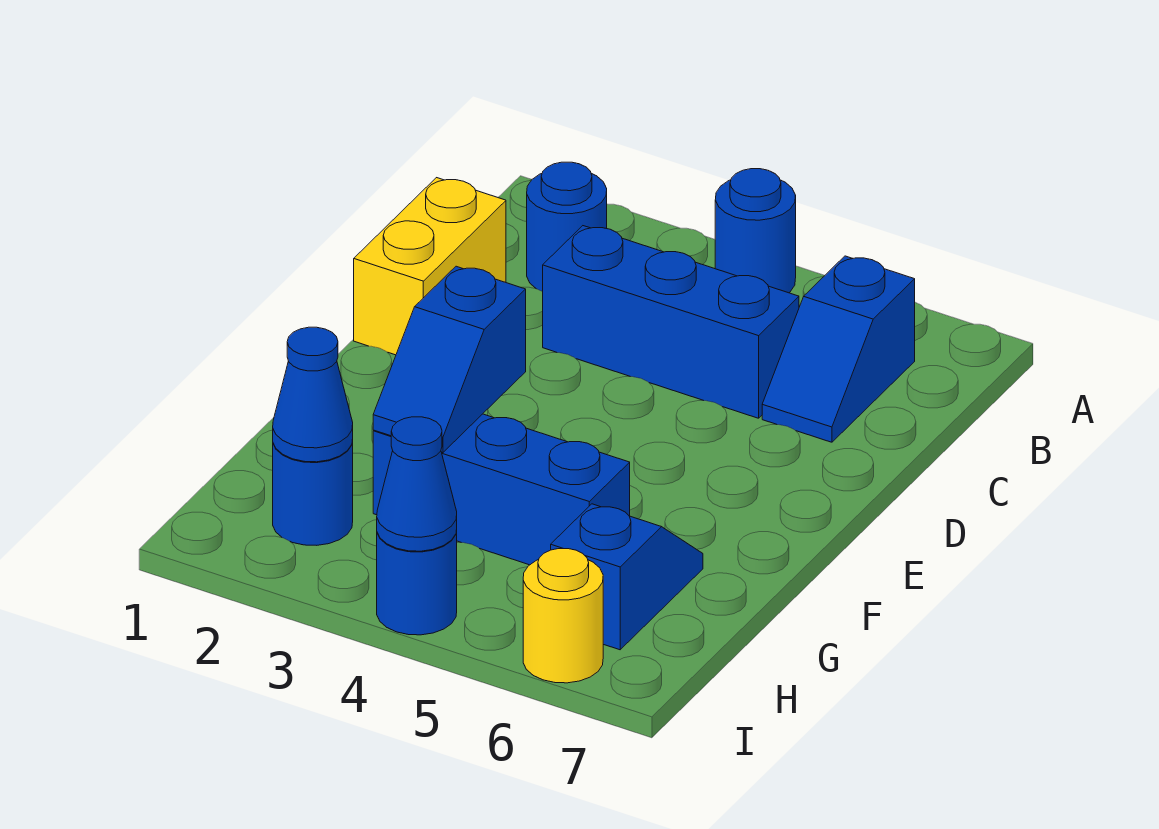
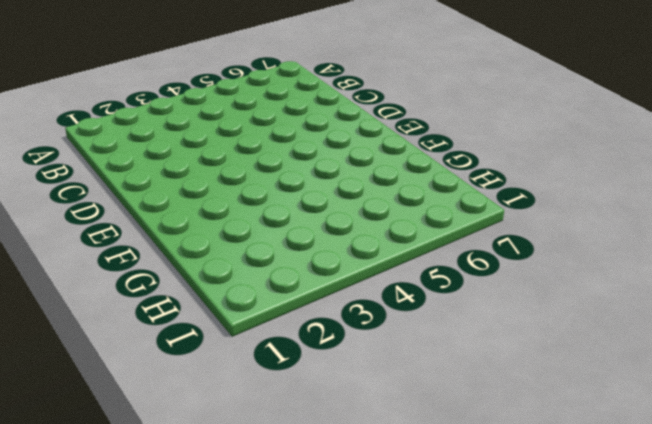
none -> blue 1x1 round brick [715,169,796,293]
none -> blue 1x1 round brick [527,162,607,292]
none -> blue 1x2 slope [762,256,915,442]

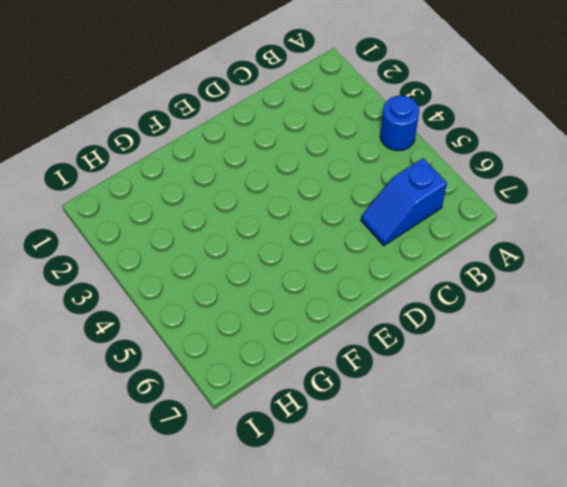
none -> blue 1x1 round brick [527,162,607,292]
none -> yellow 1x2 brick [354,178,506,355]
none -> blue 1x3 brick [543,226,799,418]

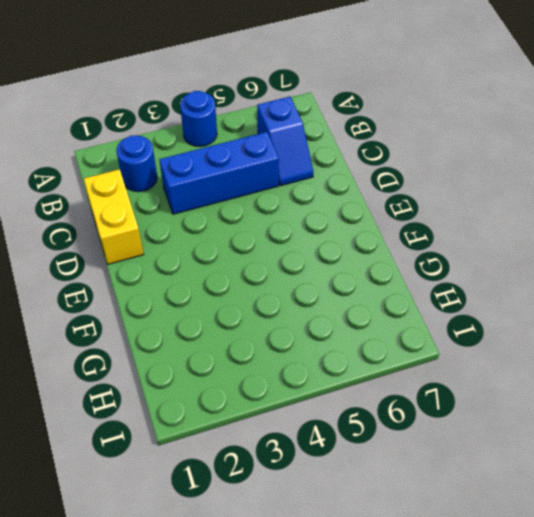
none -> blue 1x3 brick [373,414,630,565]
none -> blue 1x2 slope [551,504,703,650]
none -> blue 1x1 round brick [273,440,353,545]

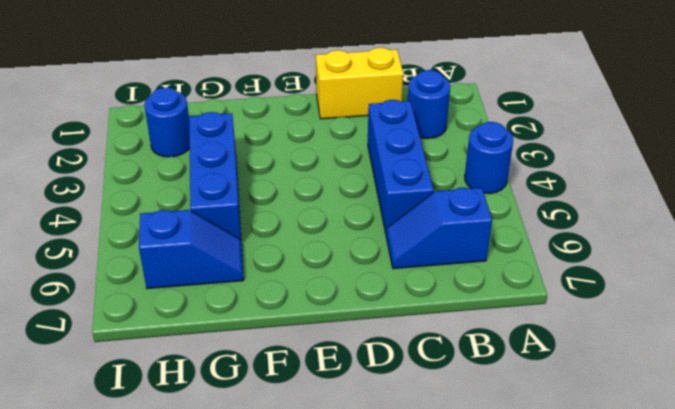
none -> blue 1x1 round brick [377,531,457,635]
none -> yellow 1x1 round brick [523,549,603,683]
none -> blue 1x2 slope [373,266,526,453]

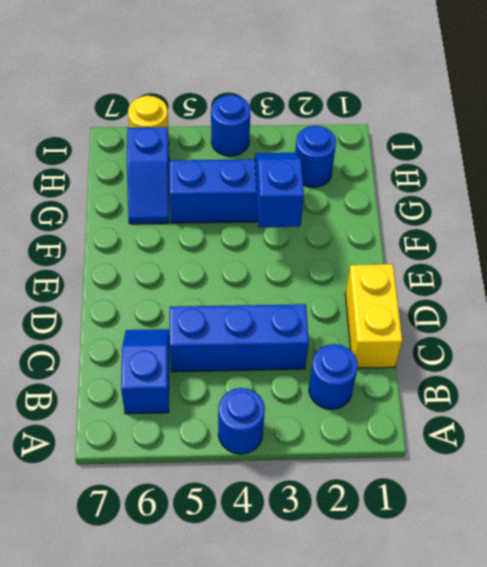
none -> blue 1x1 cone [273,327,353,462]
none -> blue 1x1 cone [377,417,457,551]

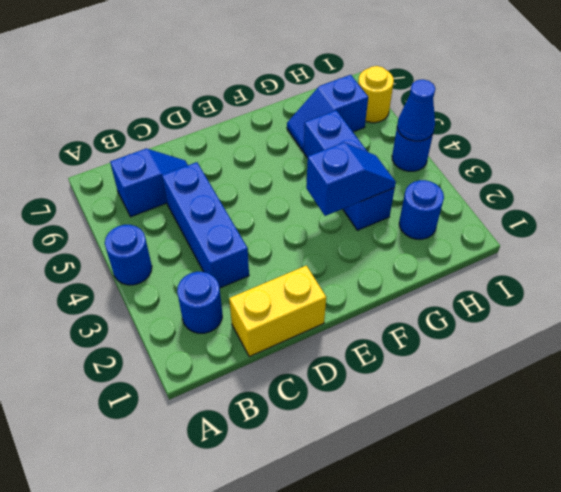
none -> blue 1x1 cone [273,327,353,462]

